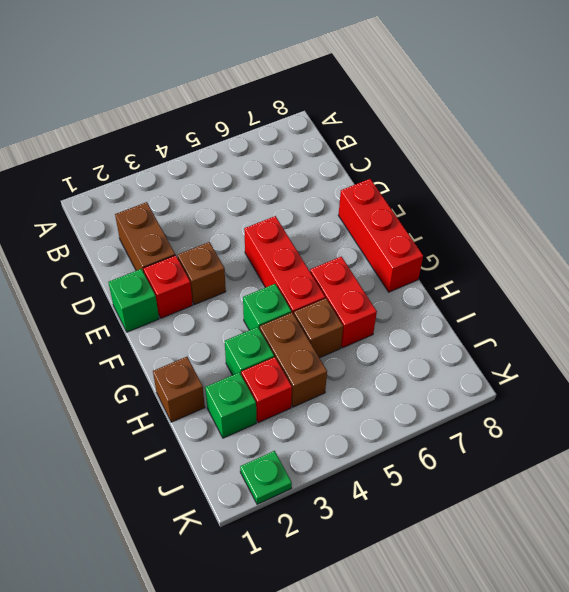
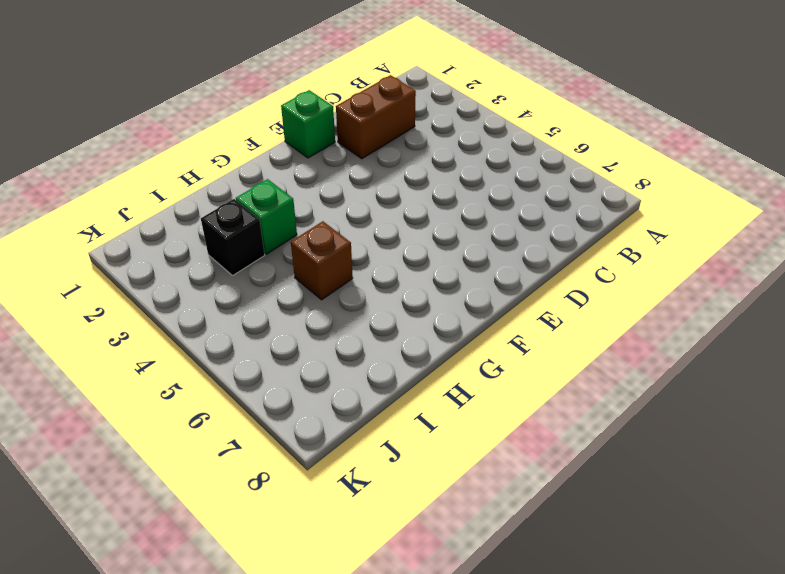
black 1x1 brick [201,199,265,275] -> red 1x1 brick [241,357,292,423]
none -> red 1x1 brick [143,255,193,318]
none -> brown 1x1 brick [177,242,226,305]
none -> red 1x3 brick [244,216,325,314]

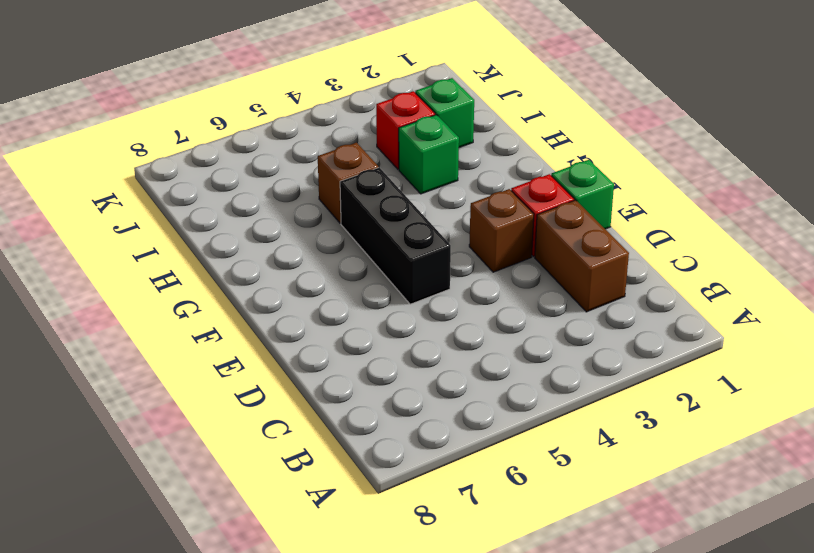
black 1x3 brick [340,167,451,304] -> red 1x3 brick [244,216,325,314]
none -> red 1x3 brick [338,179,423,292]
none -> green 1x1 brick [243,284,291,330]
none -> red 1x2 brick [310,257,377,348]

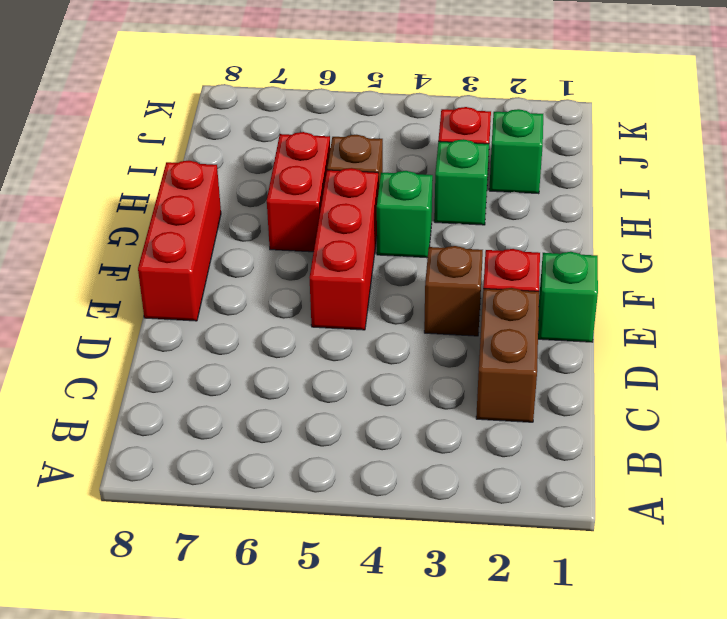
none -> brown 1x1 brick [153,357,205,422]
none -> brown 1x2 brick [260,313,327,407]
none -> green 1x1 plate [240,451,292,504]

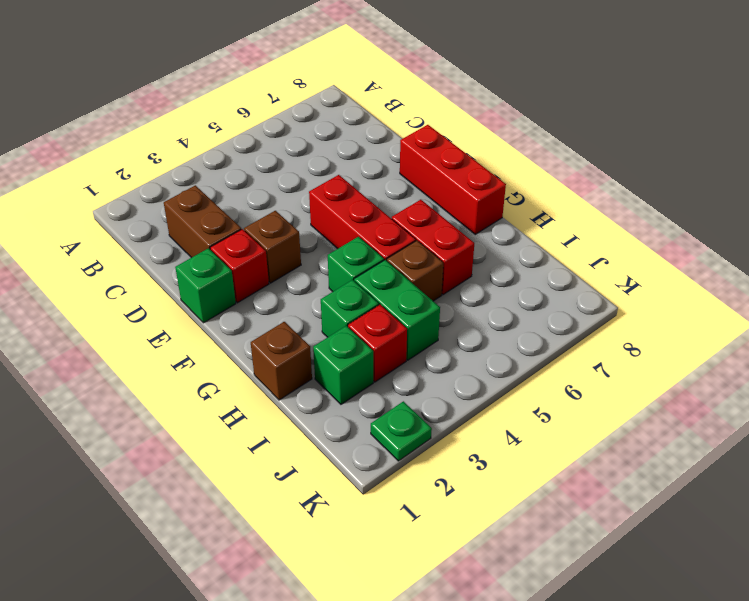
green 1x2 brick [354,260,440,360] -> brown 1x2 brick [260,313,327,407]

